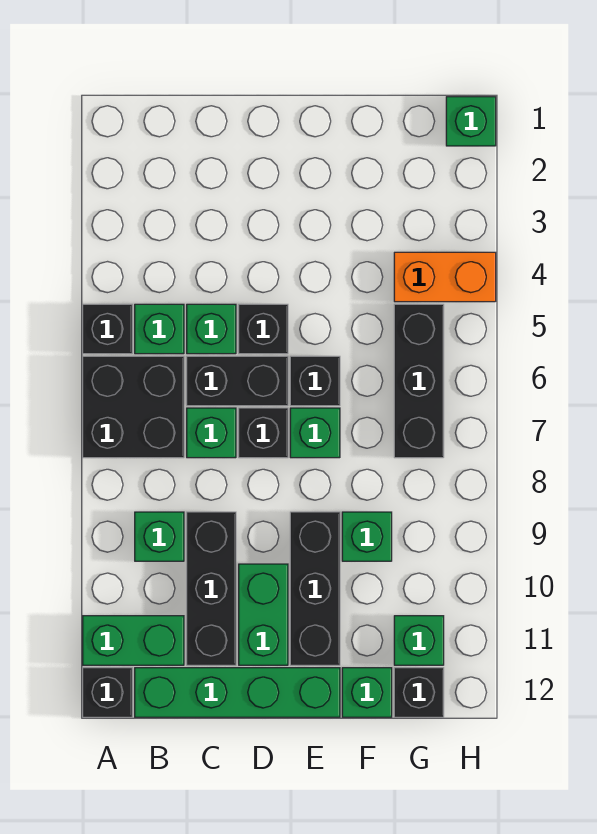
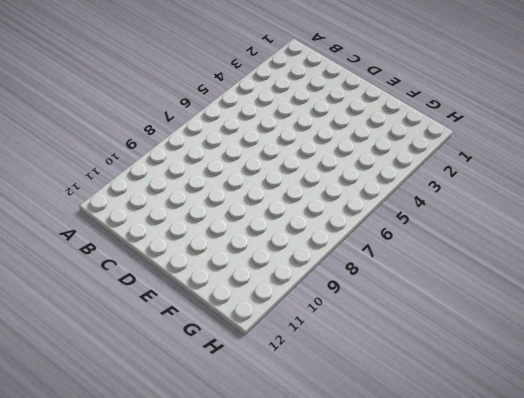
none -> black 1x1 brick [83,304,132,354]
none -> black 2x2 brick [83,356,184,458]
none -> green 1x2 brick [83,616,184,665]

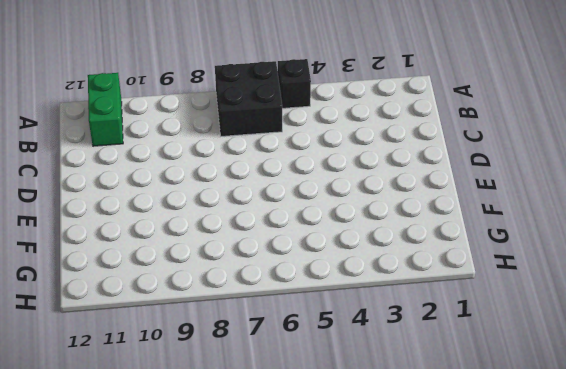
none -> black 1x1 brick [83,668,132,717]
none -> green 1x1 brick [135,304,184,354]
none -> green 1x1 brick [135,512,184,561]

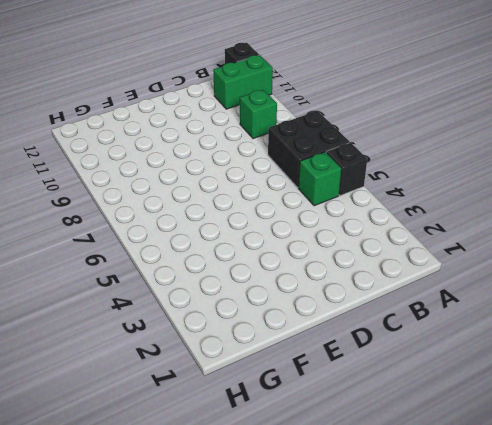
none -> green 1x4 brick [135,668,340,717]
none -> green 1x1 brick [187,304,236,354]
none -> black 1x2 brick [187,356,288,406]

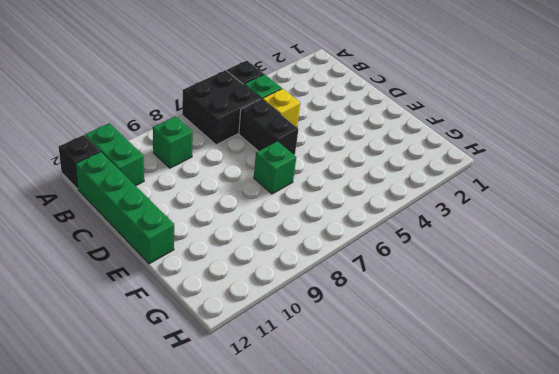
yellow 1x1 brick [262,89,300,127] -> green 1x1 brick [187,304,236,354]
none -> green 1x1 brick [187,408,236,458]
none -> black 1x3 brick [187,512,236,665]
none -> black 1x1 brick [239,304,288,354]

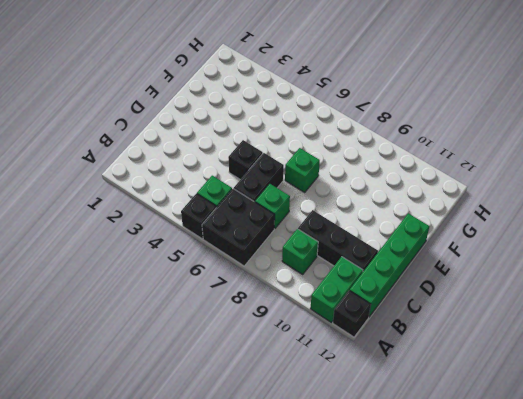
none -> green 1x1 brick [187,304,236,354]
none -> black 1x1 brick [239,408,288,458]
none -> green 1x2 brick [239,564,288,665]

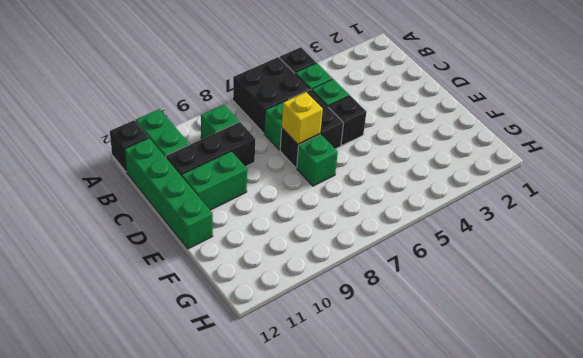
yellow 1x1 brick [282,92,323,144] -> none
none -> black 1x1 brick [290,356,340,406]
none -> black 1x3 brick [290,512,340,665]
none -> green 1x1 brick [342,512,392,561]

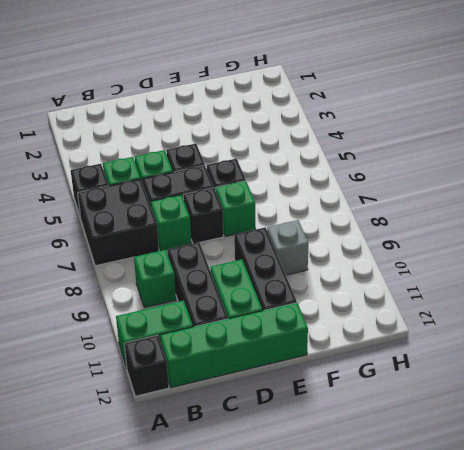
grey 1x1 brick [267,220,309,275] -> green 1x1 brick [342,512,392,561]
none -> green 1x1 brick [342,668,392,717]
none -> orange 1x2 brick [394,252,496,302]
none -> black 1x3 brick [394,304,444,458]

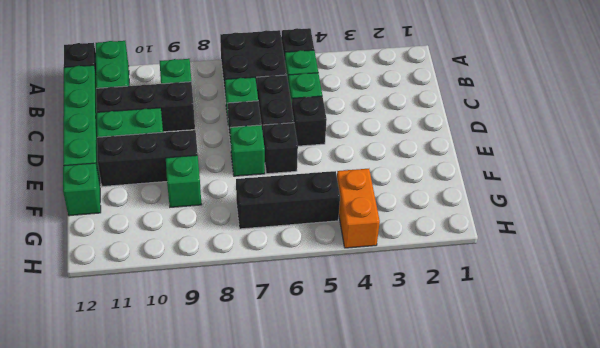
none -> green 1x1 brick [394,616,444,665]
none -> black 1x1 brick [394,668,444,717]
none -> green 1x1 brick [446,97,496,146]

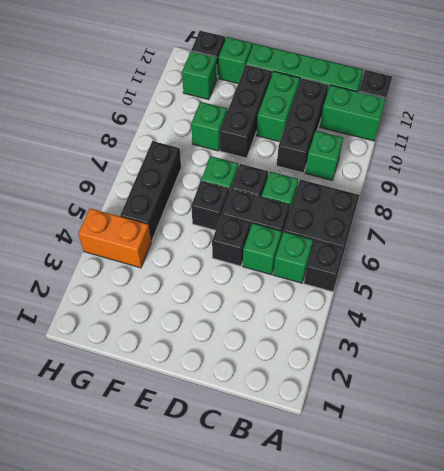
none -> green 1x1 brick [446,97,496,146]

